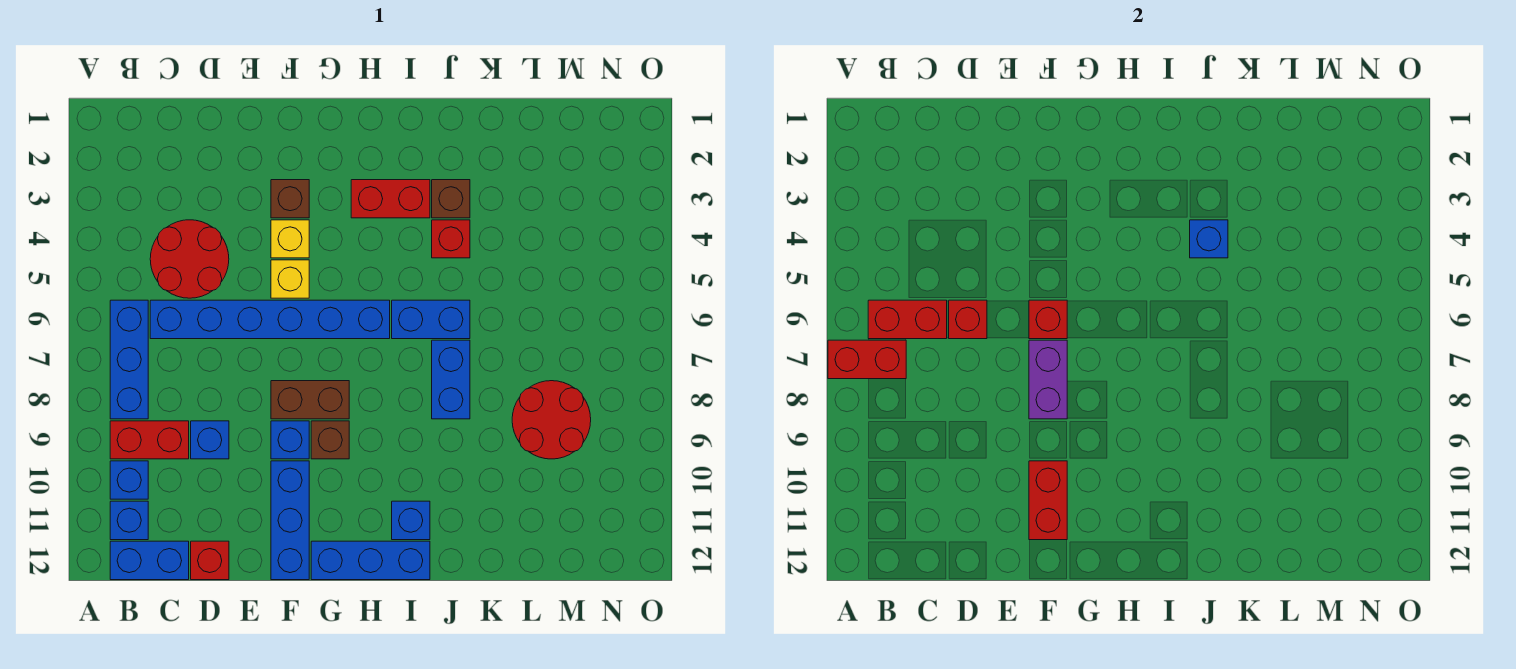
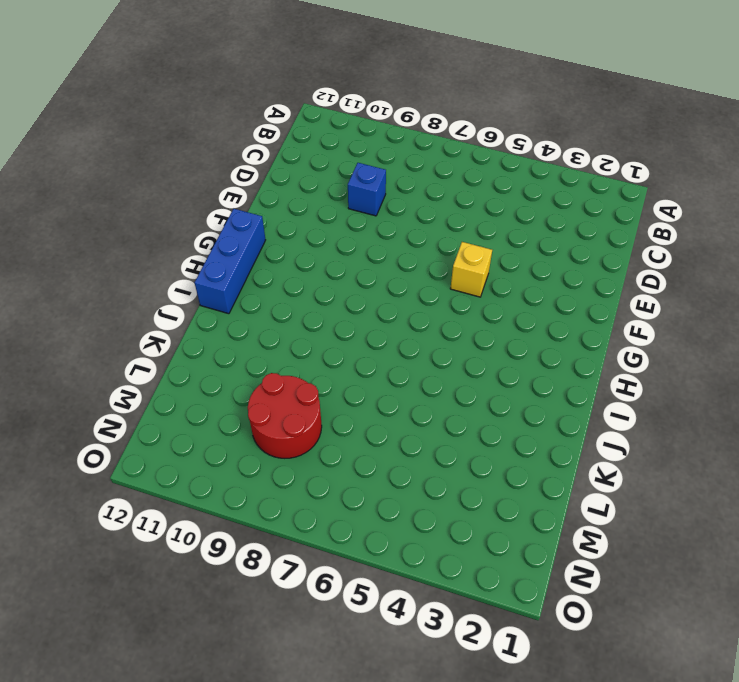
none -> blue 1x3 brick [110,300,148,419]
none -> red 1x2 brick [110,421,189,459]
none -> blue 1x1 brick [110,461,148,499]
none -> blue 1x1 brick [110,501,148,540]

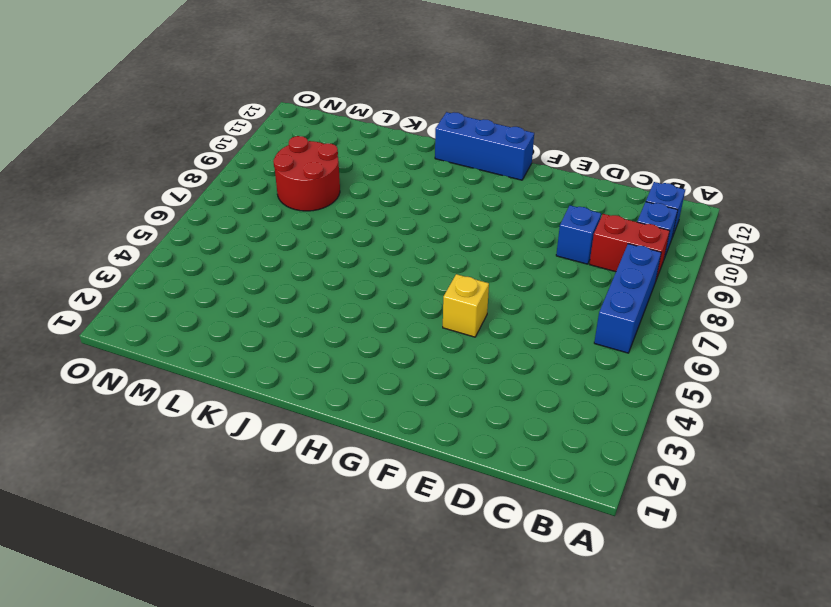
none -> blue 1x2 brick [110,541,189,580]
none -> red 2x2 round brick [150,220,229,298]
none -> blue 1x6 brick [150,300,390,339]
none -> red 1x1 brick [191,541,229,580]

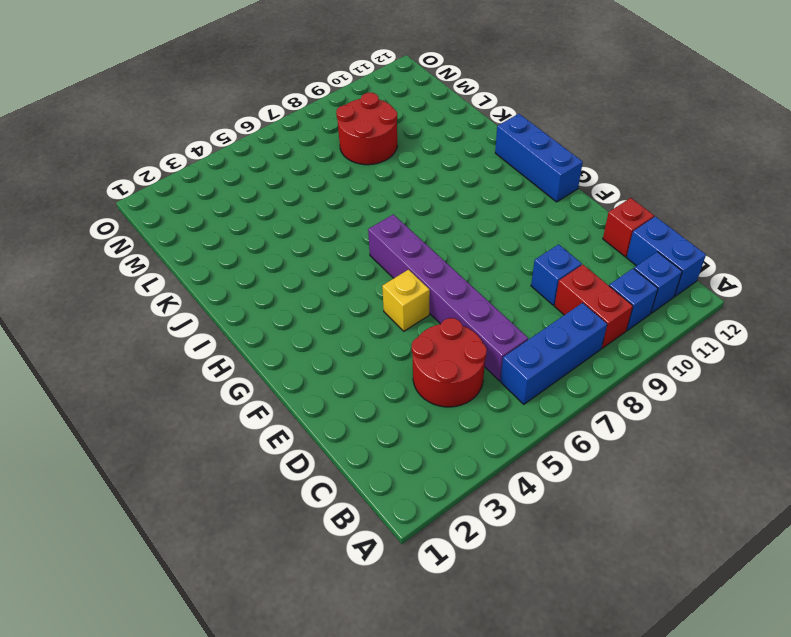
purple 1x6 brick [368,214,528,381] -> blue 1x6 brick [150,300,390,339]
none -> brown 1x1 brick [271,180,309,218]
none -> yellow 1x1 brick [271,220,309,258]
none -> brown 1x2 brick [271,381,349,419]
none -> blue 1x1 brick [271,421,309,459]

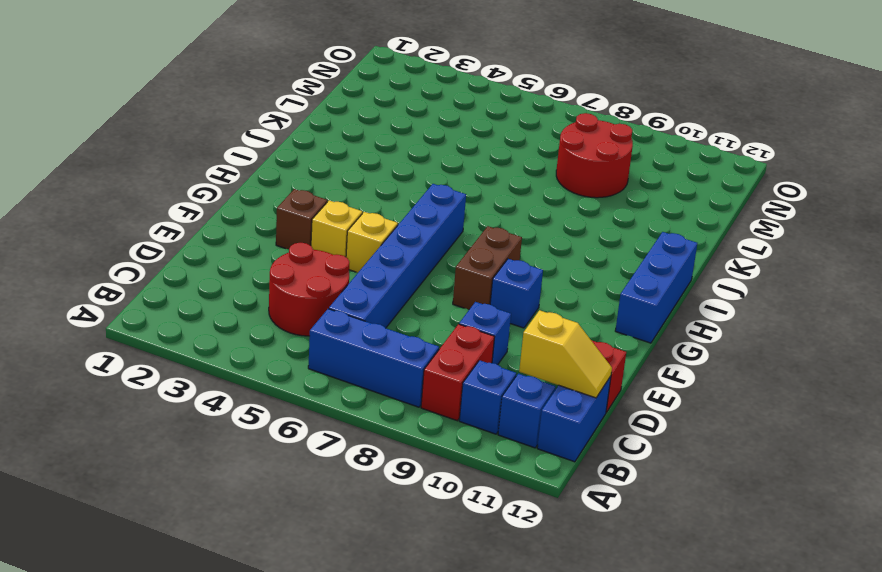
yellow 1x2 slope [519,310,612,398] -> none
none -> blue 1x3 brick [271,461,309,580]
none -> brown 1x1 brick [311,421,349,459]
none -> red 1x2 brick [351,180,430,218]
none -> blue 1x2 brick [392,300,470,339]

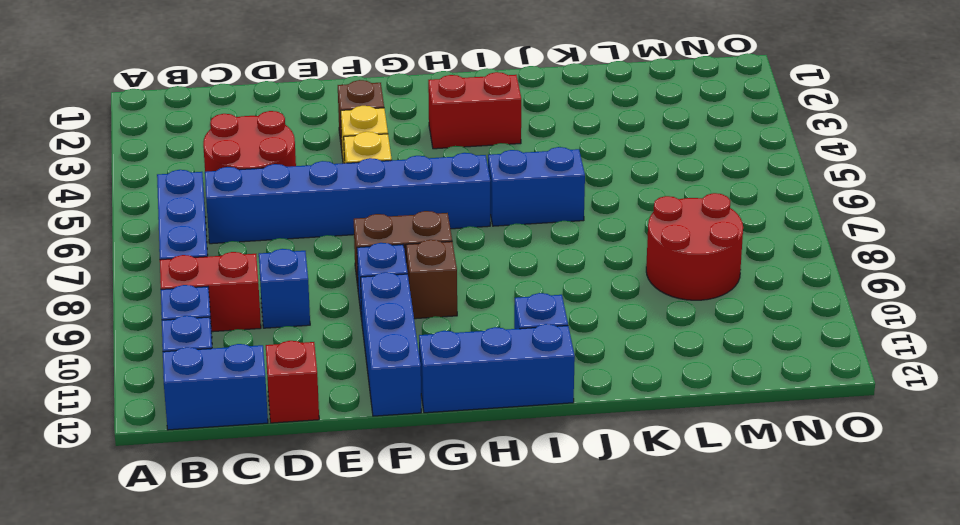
none -> brown 1x1 brick [432,180,470,218]
none -> red 1x1 brick [432,220,470,258]
none -> blue 1x2 brick [432,340,470,419]
none -> red 1x2 brick [828,340,906,379]

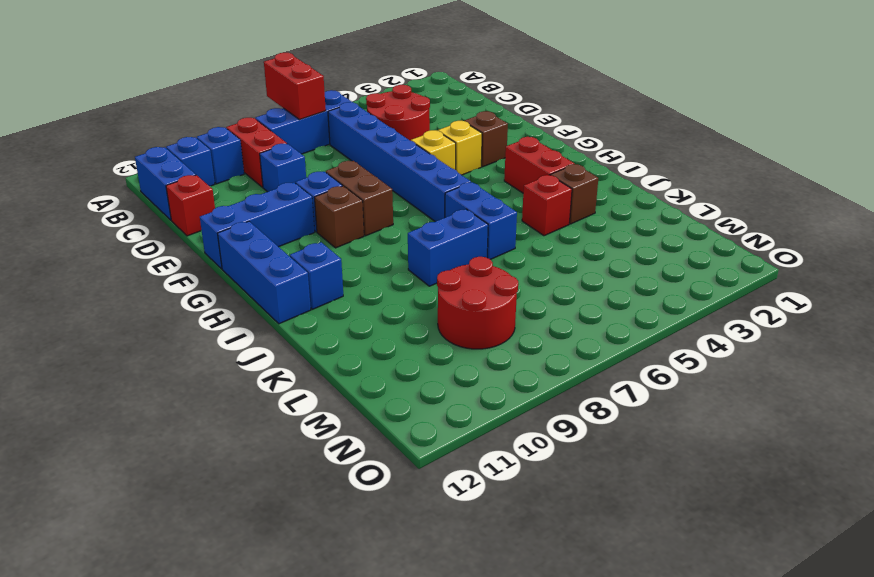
none -> red 1x2 brick [868,300,947,339]
none -> red 1x1 brick [949,300,987,339]
none -> red 1x1 brick [1029,300,1067,339]
none -> purple 1x2 brick [1029,340,1067,419]

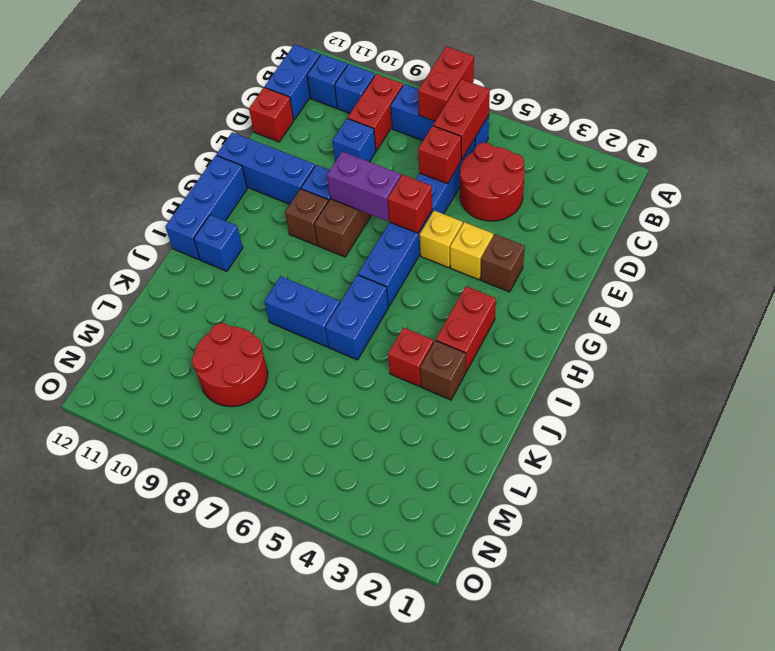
none -> red 1x2 brick [1029,461,1067,540]
none -> blue 1x1 brick [1190,220,1228,258]

